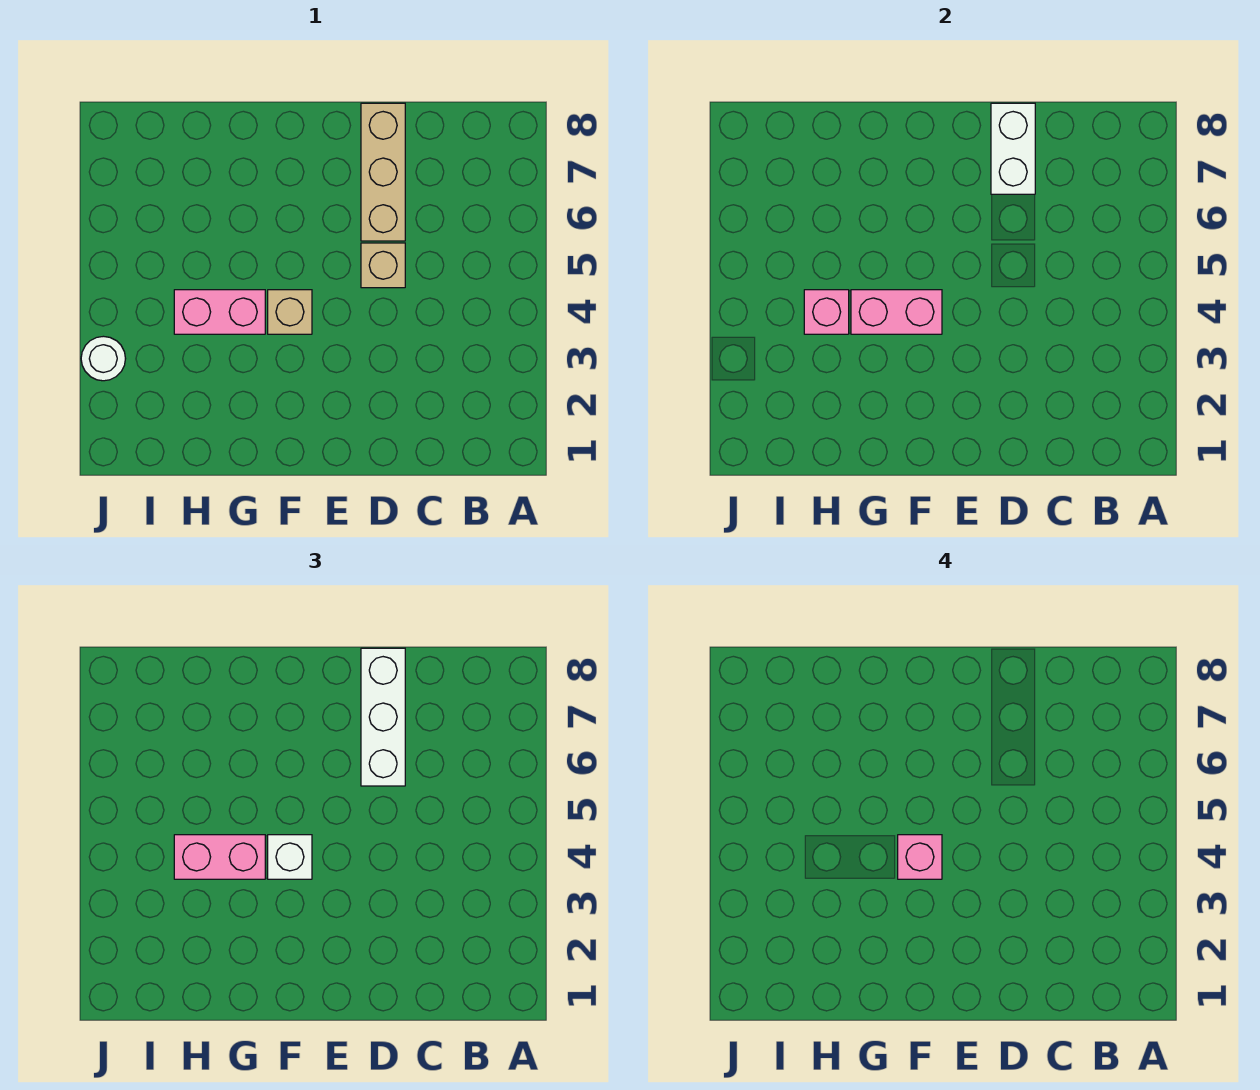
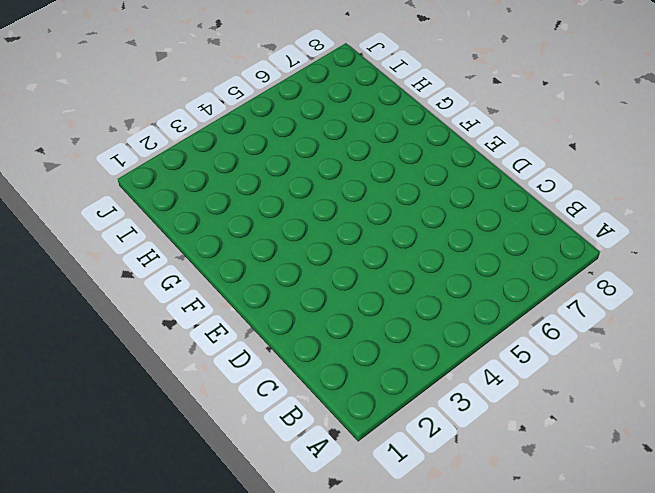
none -> tan 1x1 brick [361,243,405,288]
none -> tan 1x3 brick [361,103,405,241]
none -> tan 1x1 brick [268,290,312,334]

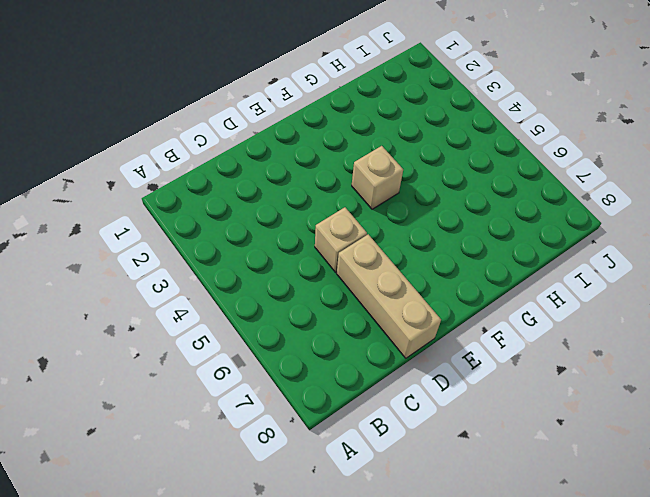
none -> pink 1x2 brick [174,290,265,334]
none -> white 1x1 round brick [81,336,126,381]
none -> white 1x2 brick [991,103,1035,194]

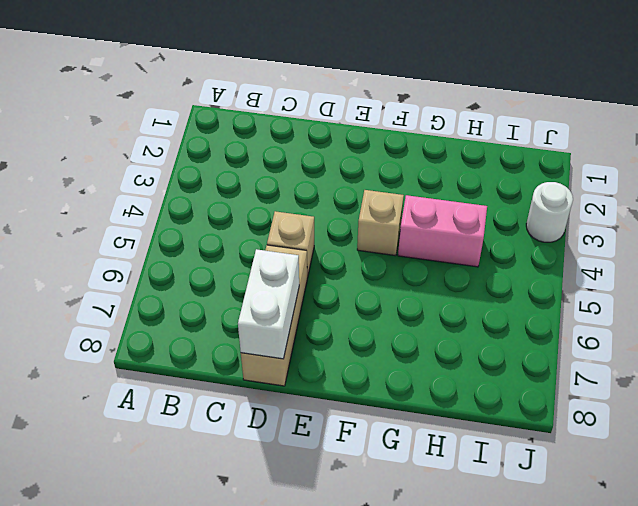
none -> pink 1x2 brick [851,290,942,334]
none -> pink 1x1 brick [804,290,849,334]
none -> white 1x3 brick [361,648,405,786]

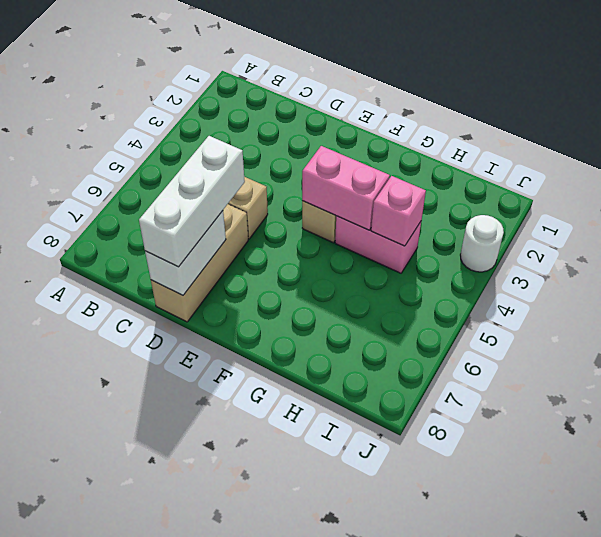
none -> white 1x1 brick [268,835,312,879]
none -> pink 1x2 brick [174,835,265,879]
none -> pink 1x1 brick [898,835,942,879]

